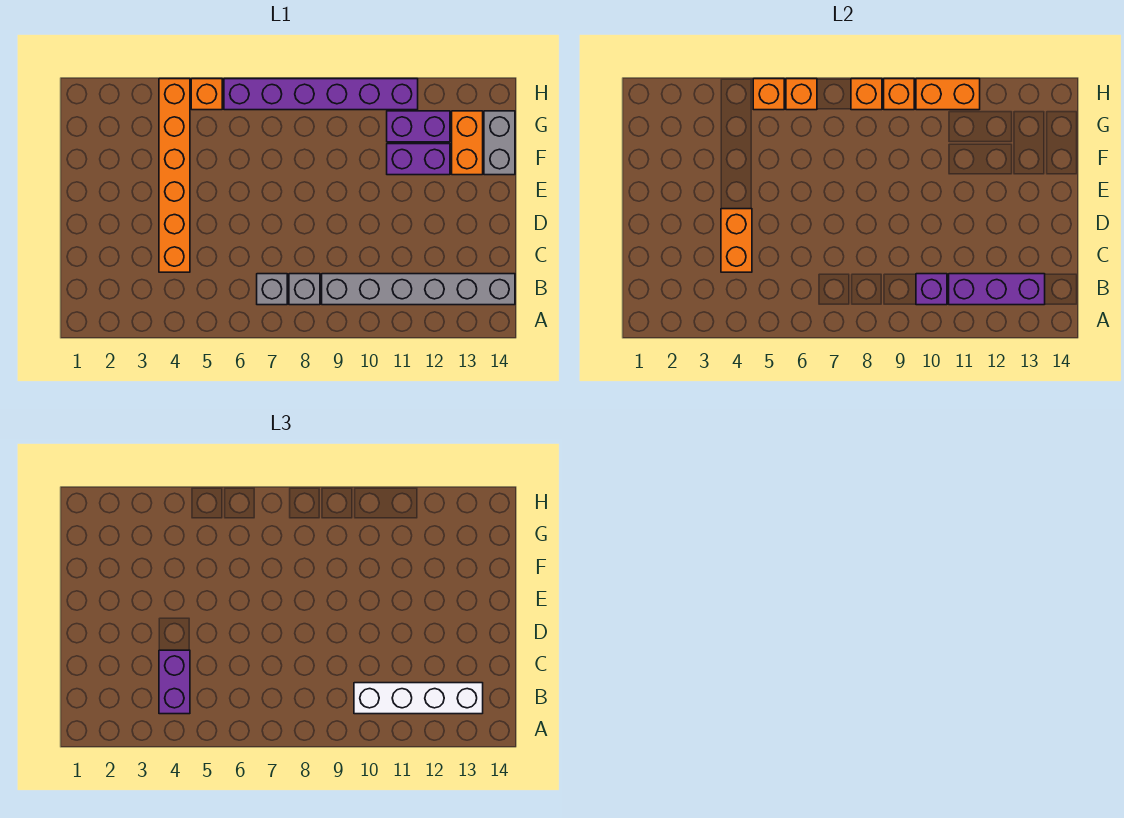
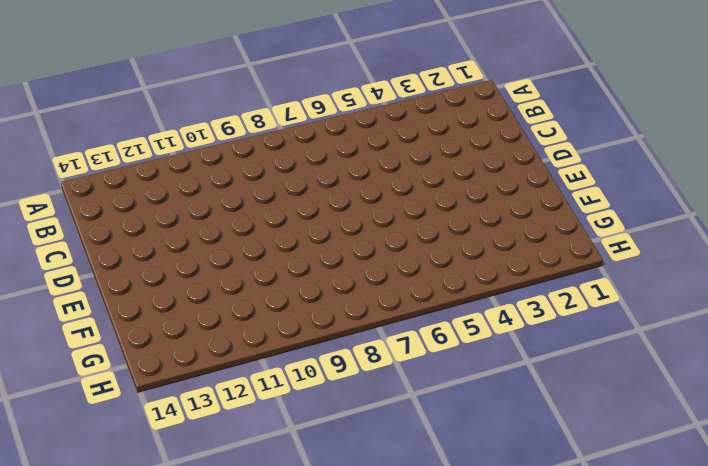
none -> grey 1x1 brick [257,274,287,305]
none -> grey 1x1 brick [289,274,320,305]
none -> grey 1x6 brick [322,274,515,305]

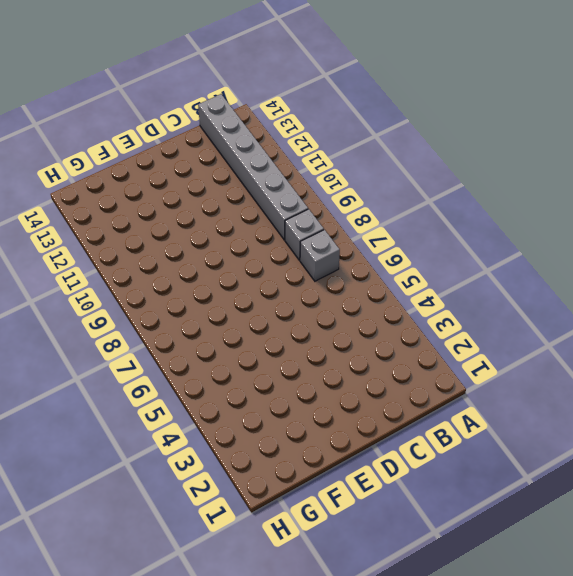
none -> orange 1x6 brick [159,79,190,272]
none -> purple 1x2 brick [387,144,450,175]
none -> orange 1x2 brick [452,111,483,175]

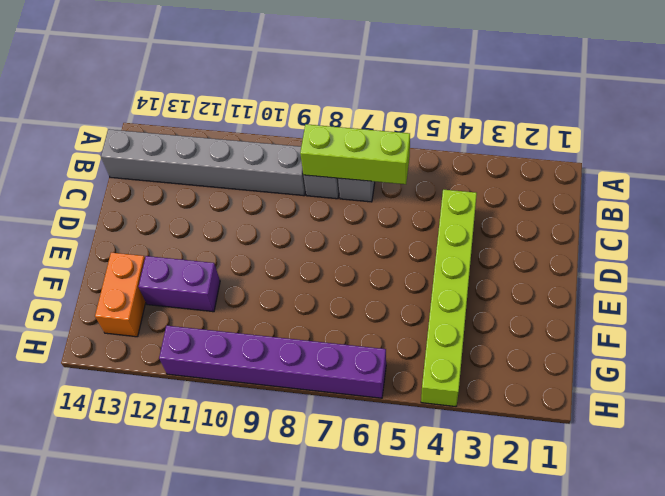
lime 1x3 brick [300,124,410,184] -> none
lime 1x6 brick [421,190,477,407] -> orange 1x6 brick [159,79,190,272]
none -> grey 1x2 brick [484,111,515,175]
none -> purple 1x2 brick [387,111,450,142]
none -> orange 1x1 brick [191,79,222,110]

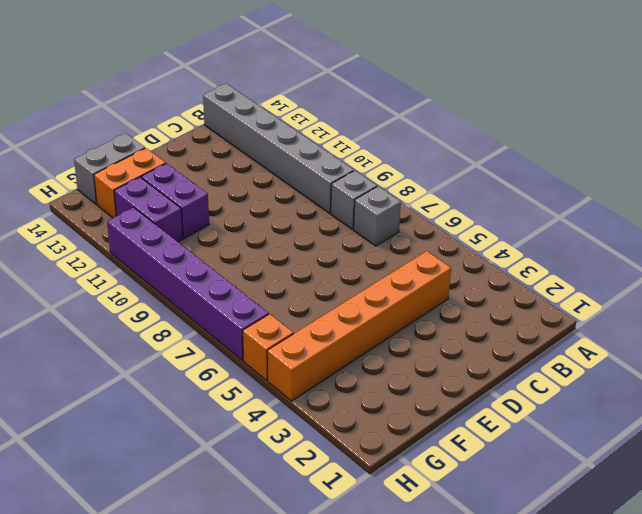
none -> purple 1x1 brick [916,274,947,305]
none -> purple 1x3 brick [949,274,1045,305]
none -> orange 1x2 brick [721,209,752,272]

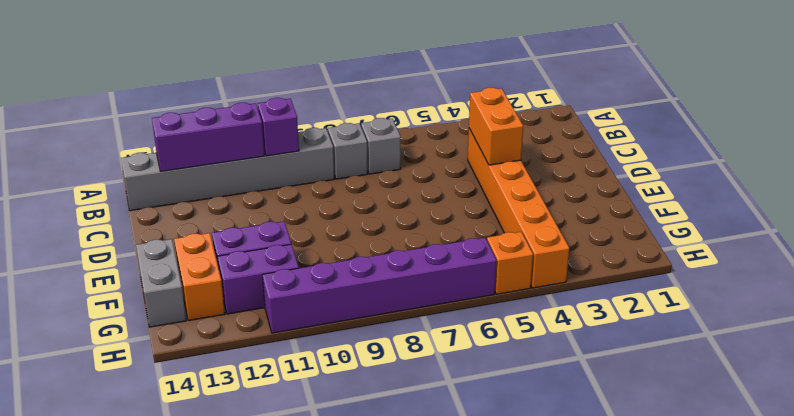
none -> orange 1x1 brick [753,79,784,110]
none -> orange 1x1 brick [786,79,817,110]
none -> orange 1x1 brick [851,79,882,110]

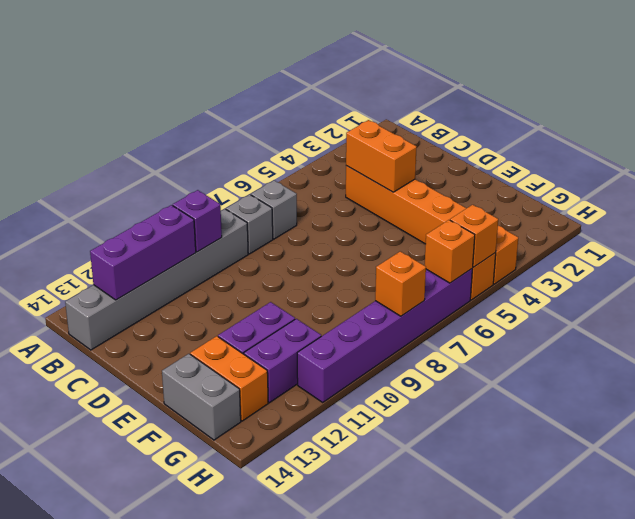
none -> orange 1x1 brick [884,79,914,110]
none -> orange 1x2 brick [916,79,980,110]
none -> purple 1x2 brick [159,650,190,714]

